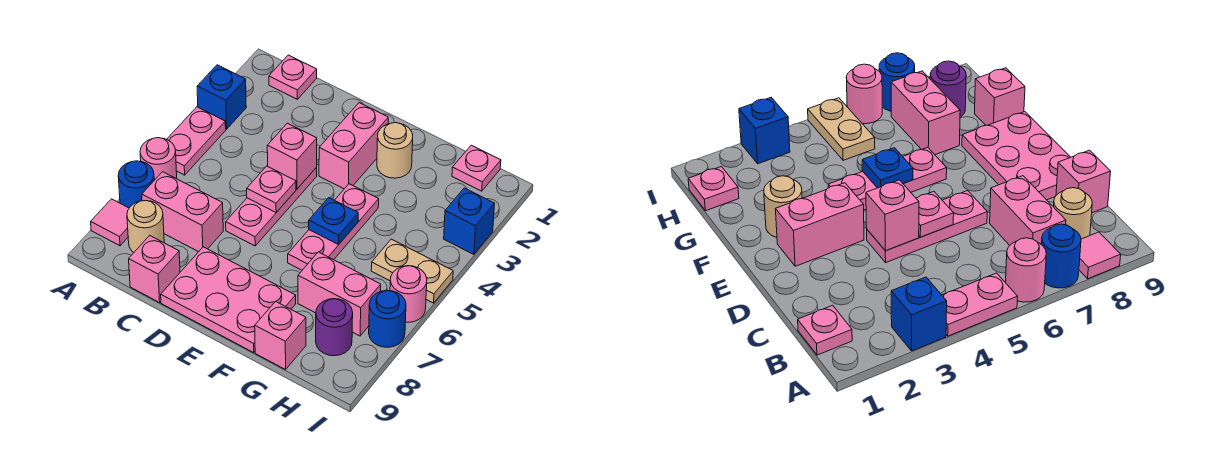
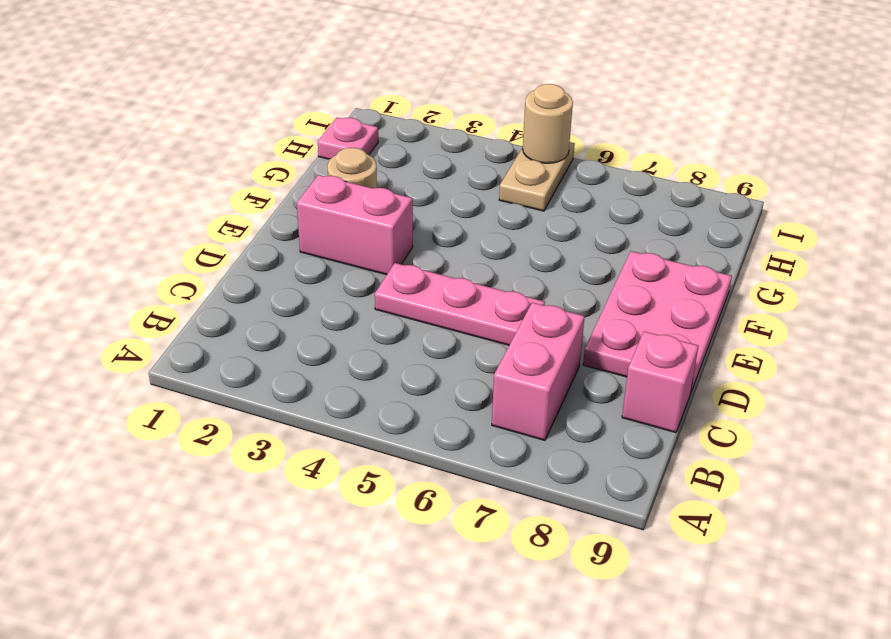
tan 1x1 round brick [523,84,573,163] -> tan 1x1 round brick moved to [127,200,164,252]
none -> blue 1x1 brick [197,65,246,129]
none -> pink 1x2 plate [167,107,226,175]
none -> pink 1x1 round brick [140,138,177,180]

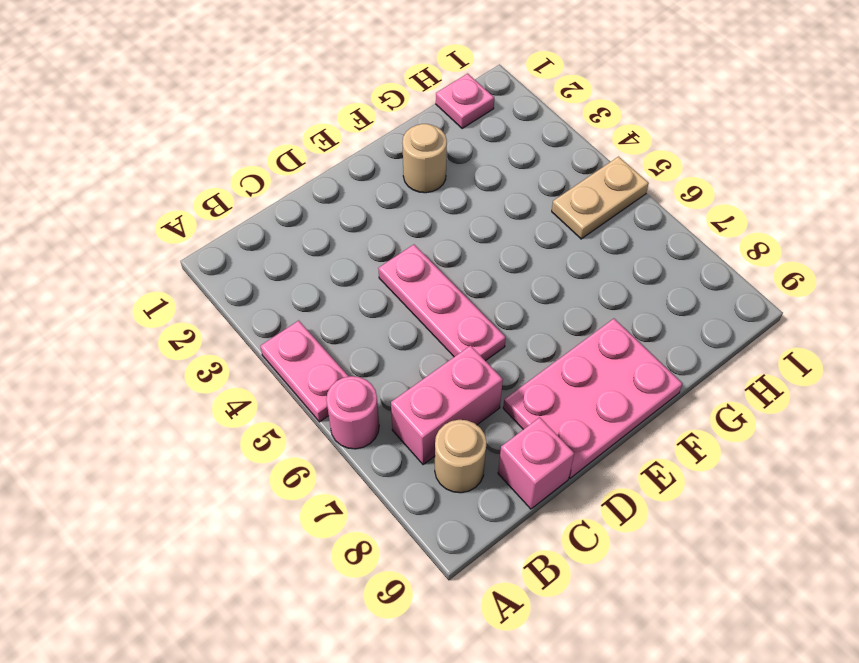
none -> blue 1x1 brick [197,65,246,129]
none -> blue 1x1 round brick [118,161,154,208]
none -> pink 1x1 tile [91,199,129,246]

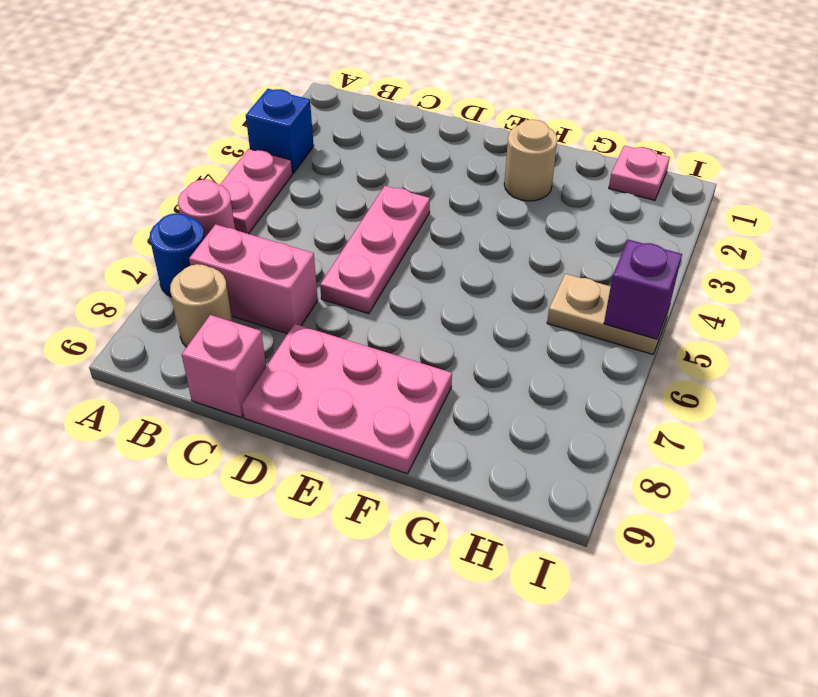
purple 1x1 brick [604,240,682,339] -> none
none -> pink 1x1 tile [91,199,129,246]
none -> pink 1x1 plate [269,55,317,99]
none -> pink 1x2 brick [319,103,388,189]

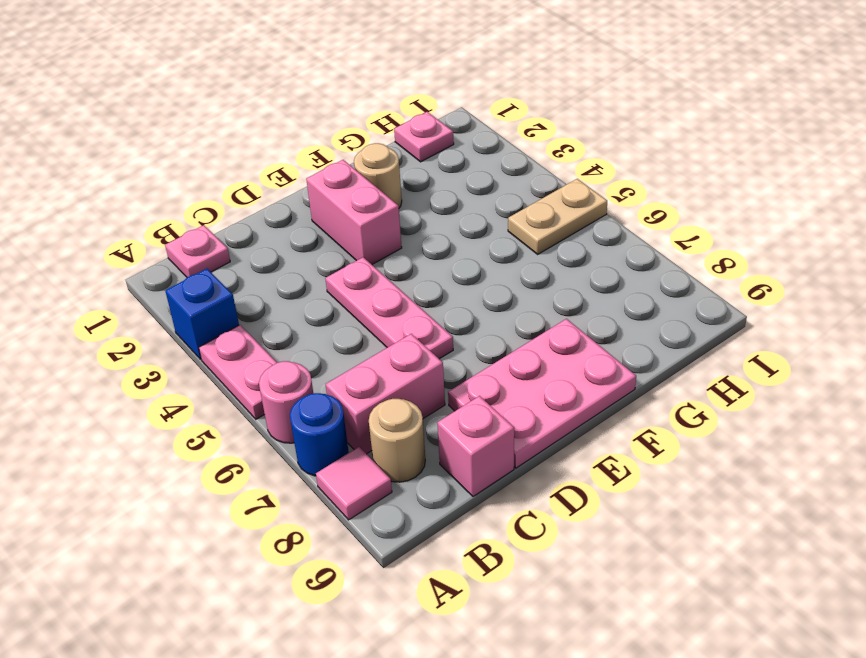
none -> pink 1x3 plate [288,184,379,270]
none -> pink 1x2 brick [298,252,381,336]
none -> pink 1x1 brick [255,301,306,370]

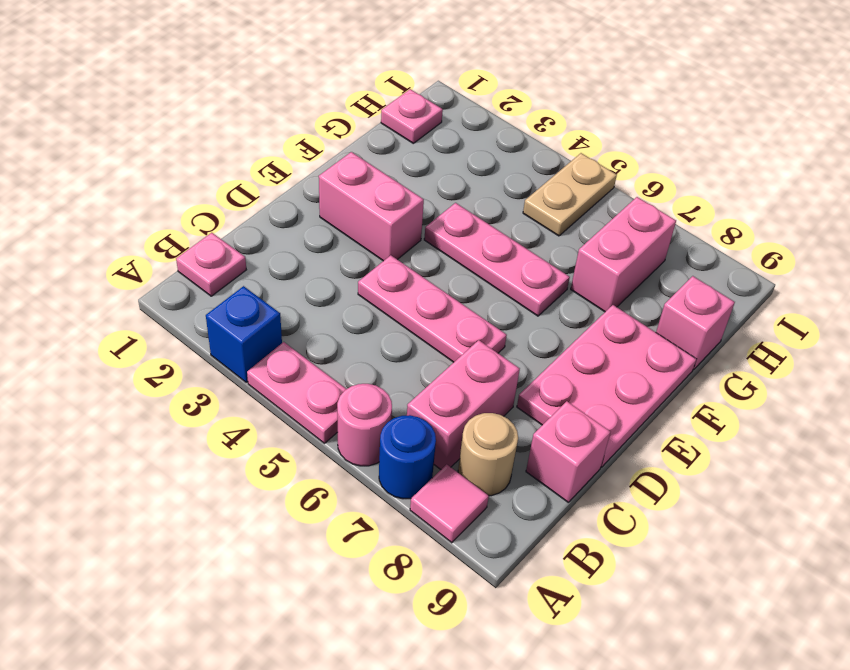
none -> tan 1x1 round brick [377,123,413,178]
none -> purple 1x1 round brick [316,299,353,356]
none -> blue 1x1 brick [444,188,495,254]

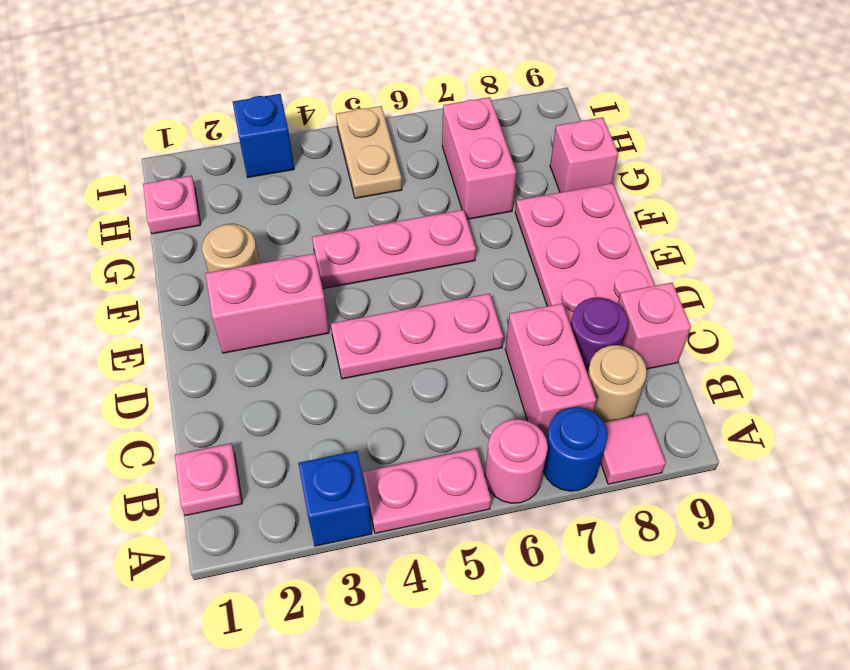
purple 1x1 round brick [571,297,628,374] -> purple 1x1 round brick moved to [316,299,353,356]
none -> pink 1x1 round brick [390,266,427,322]
none -> blue 1x1 round brick [369,290,406,347]
none -> pink 1x1 brick [267,123,317,189]

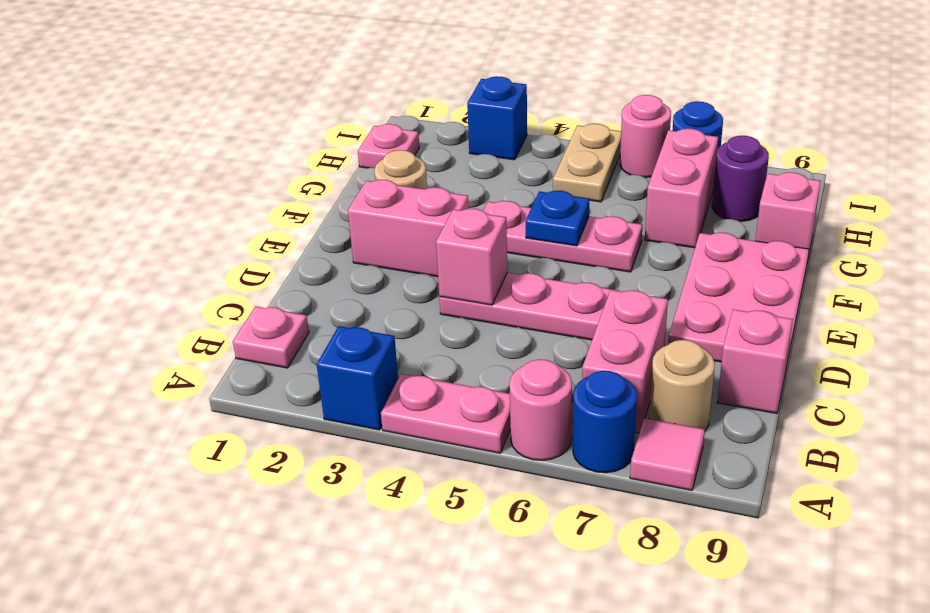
none -> pink 1x1 plate [247,166,296,212]

